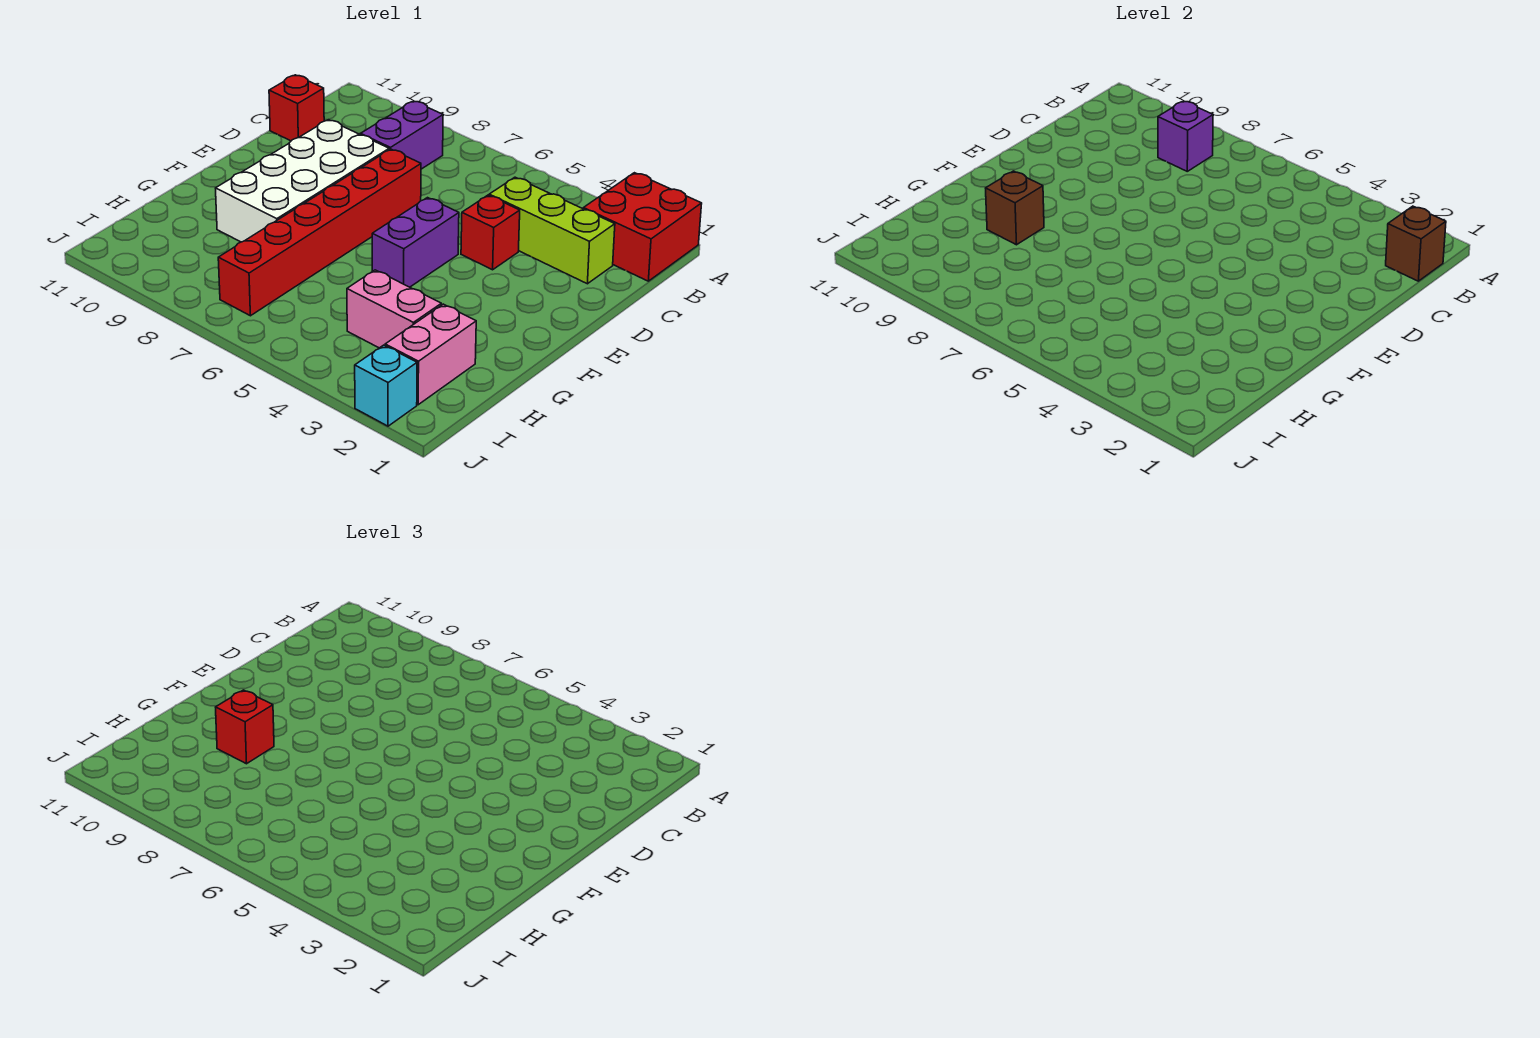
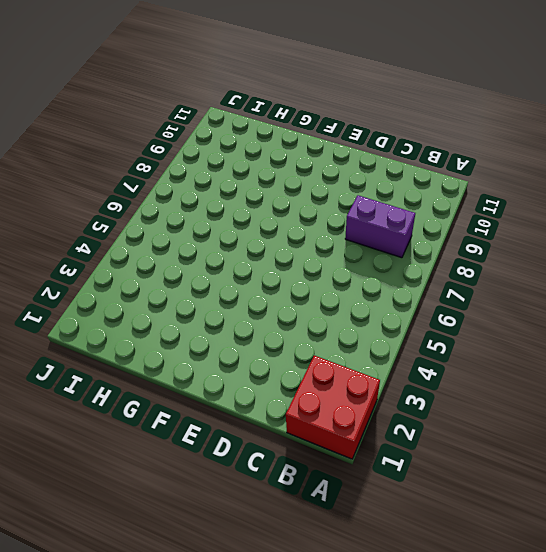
none -> lime 1x3 brick [489,177,615,284]
none -> red 1x1 brick [269,75,324,141]
none -> red 1x1 brick [461,195,520,270]

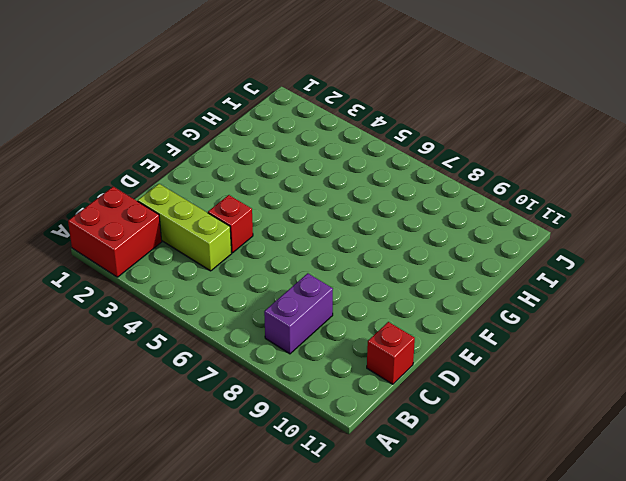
none -> red 1x6 brick [218,149,421,316]
none -> white 2x4 brick [216,120,389,242]
none -> purple 1x2 brick [372,198,459,287]

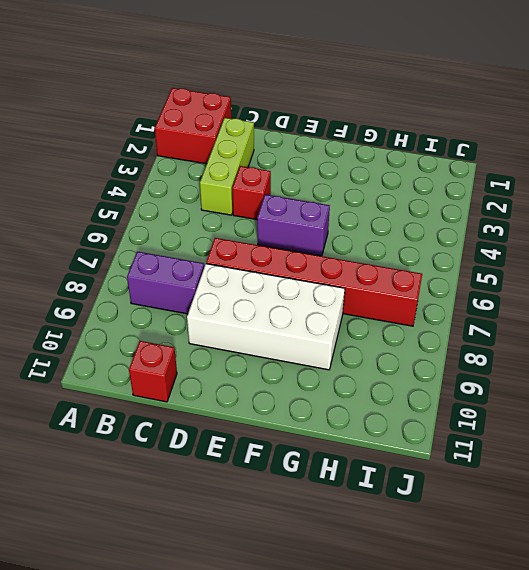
none -> pink 1x2 brick [385,304,476,405]
none -> pink 1x2 brick [347,270,441,348]
none -> cyan 1x1 brick [355,345,417,426]

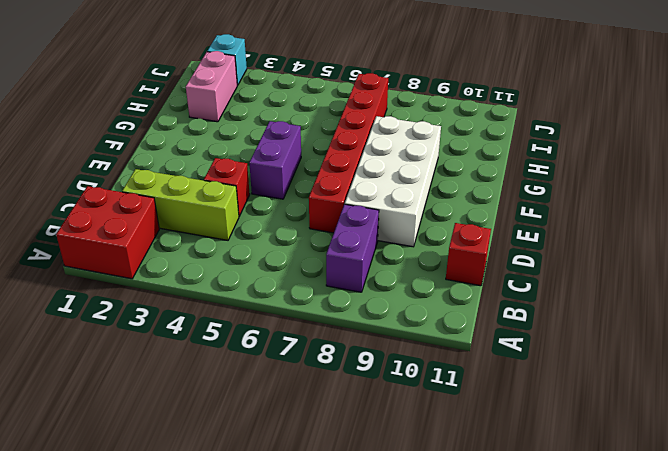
none -> pink 1x2 brick [347,270,441,348]
none -> brown 1x1 brick [1386,206,1446,281]
none -> purple 1x1 brick [1158,101,1213,171]

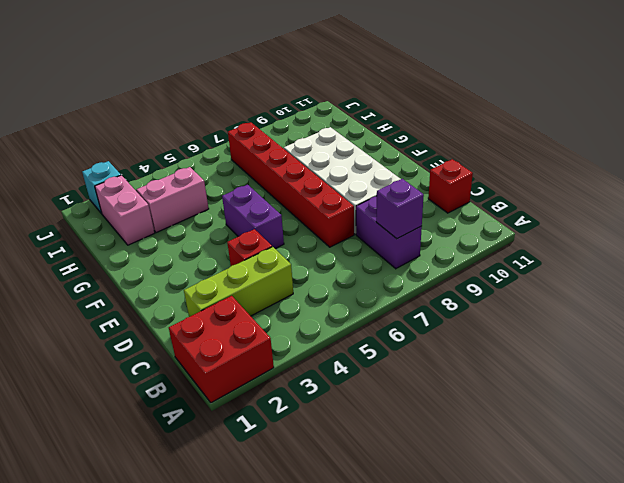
none -> brown 1x1 brick [1386,206,1446,281]
none -> brown 1x1 brick [986,171,1044,245]
none -> red 1x1 brick [216,690,274,764]

